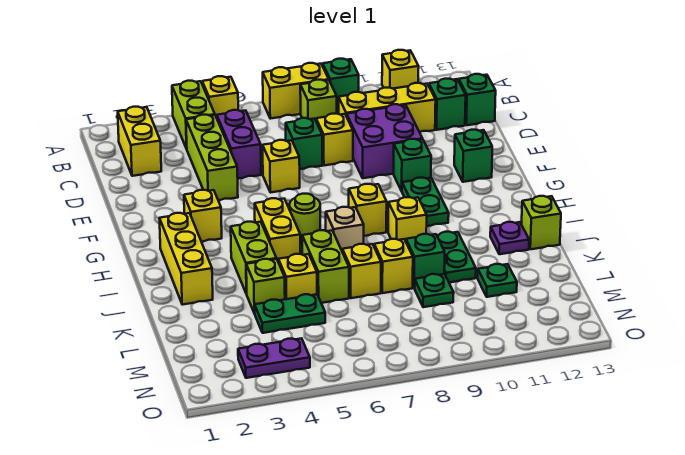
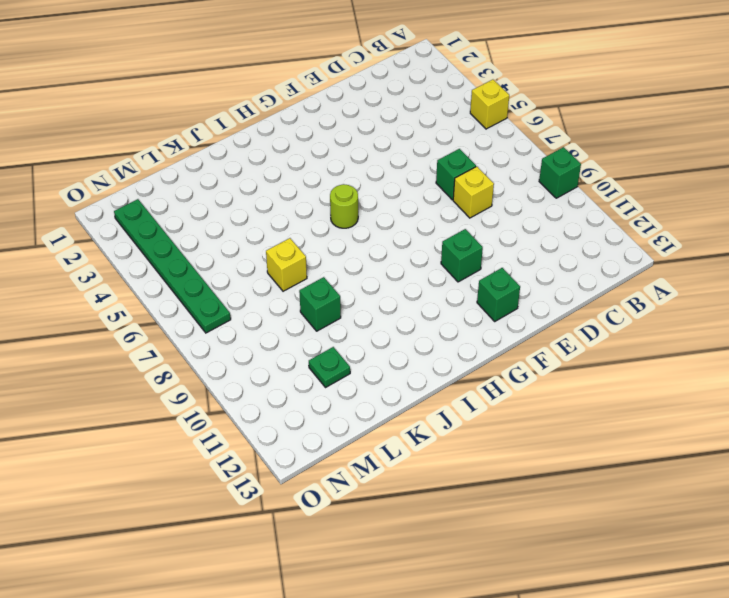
green 1x6 plate [114,199,231,333] -> purple 1x2 plate [238,338,310,378]
none -> lime 1x2 brick [172,81,215,149]
none -> yellow 1x2 brick [263,63,329,119]
none -> yellow 1x1 brick [382,50,419,89]
none -> yellow 1x2 brick [118,107,161,176]

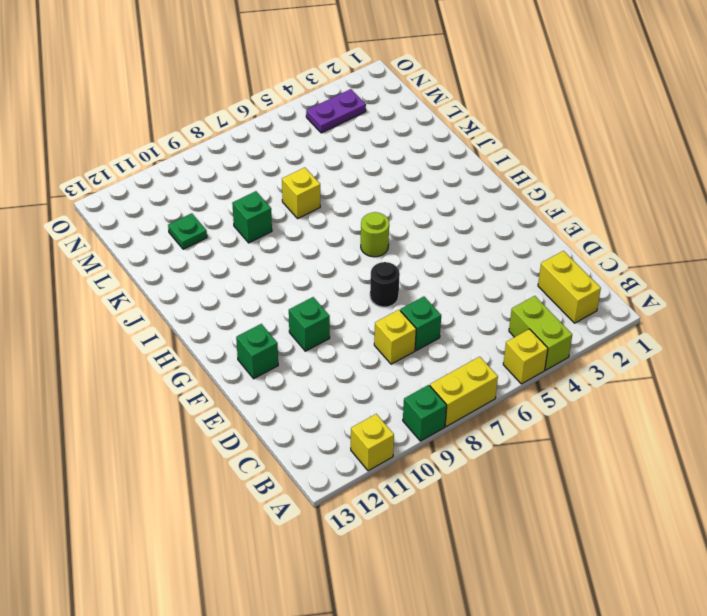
black 1x1 round brick [370,262,400,307] -> none
none -> lime 1x1 brick [300,80,337,120]
none -> lime 1x3 brick [186,115,238,201]
none -> purple 1x2 brick [217,110,261,179]
none -> yellow 1x3 brick [339,83,436,132]

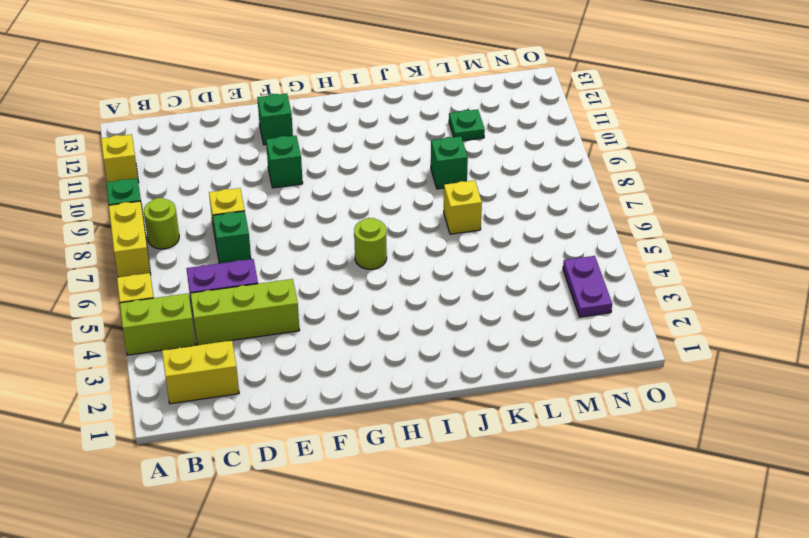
lime 1x1 round brick [144,198,179,249] -> lime 1x1 brick [300,80,337,120]
none -> yellow 1x3 brick [339,83,436,132]
none -> green 1x1 brick [429,79,466,130]
none -> green 1x1 brick [459,74,496,125]
none -> purple 2x2 brick [347,104,423,178]

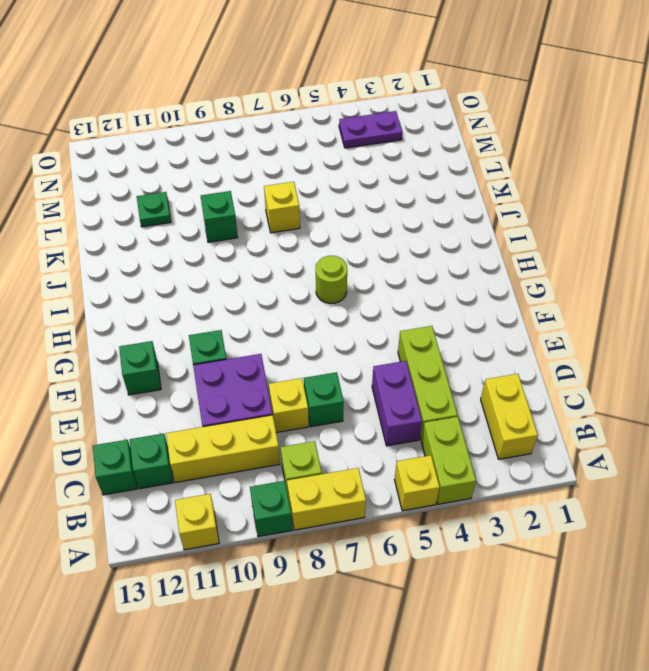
none -> yellow 1x1 brick [263,140,300,193]
none -> yellow 1x1 brick [184,190,222,242]
none -> green 1x2 plate [402,178,449,226]
none -> yellow 1x3 brick [159,213,213,305]

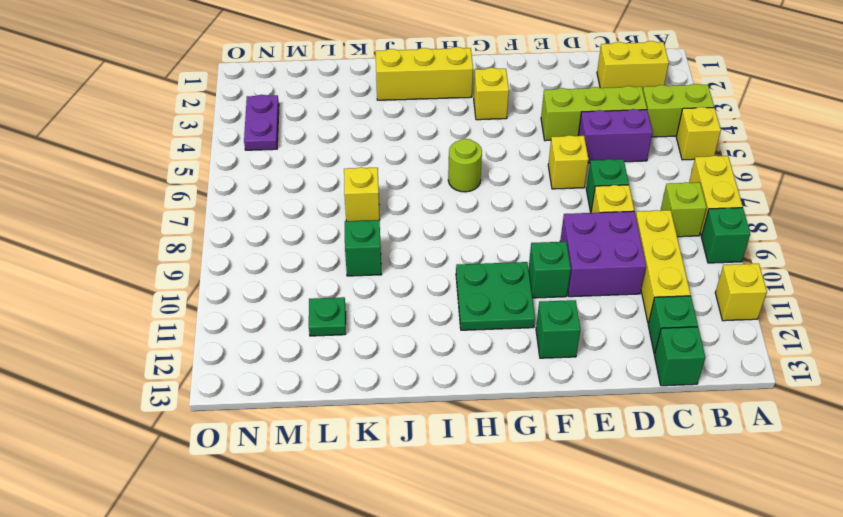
green 2x2 plate [456,262,535,330] -> green 1x2 plate [402,178,449,226]
none -> yellow 1x2 brick [255,198,300,260]
none -> yellow 1x1 brick [349,184,387,236]
none -> lime 1x2 brick [231,222,277,294]
none -> tan 1x1 brick [326,207,364,250]

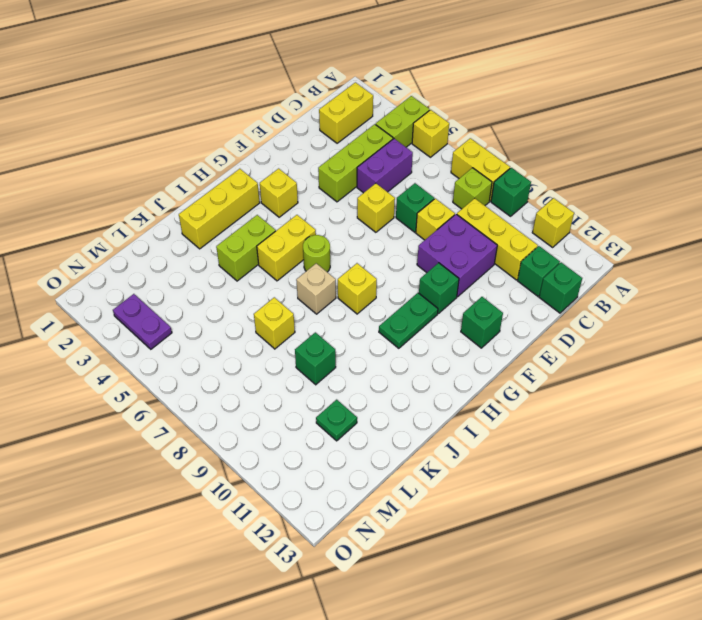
none -> yellow 1x1 brick [388,197,427,241]
none -> lime 1x2 brick [302,230,349,303]
none -> green 1x2 plate [437,231,476,283]
none -> purple 1x1 plate [490,222,529,254]

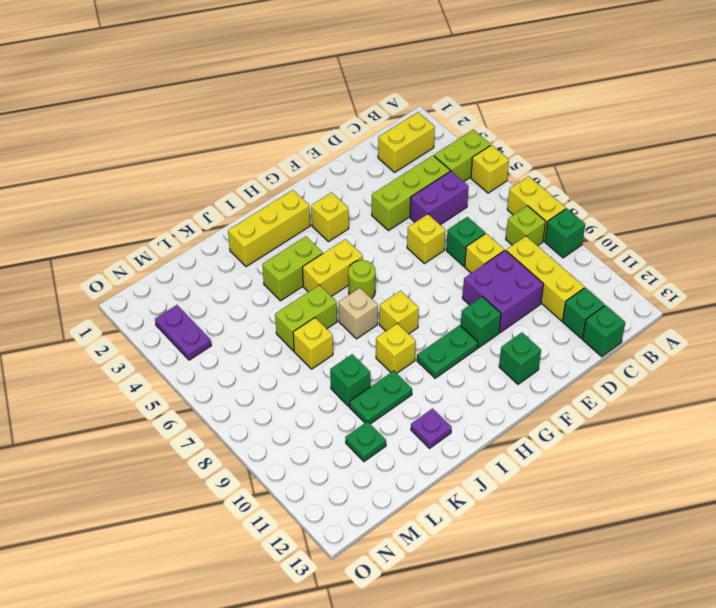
none -> yellow 1x1 brick [382,50,419,89]
none -> lime 1x1 brick [522,196,561,249]
none -> lime 1x1 brick [246,259,285,313]
none -> yellow 1x1 brick [278,254,317,299]

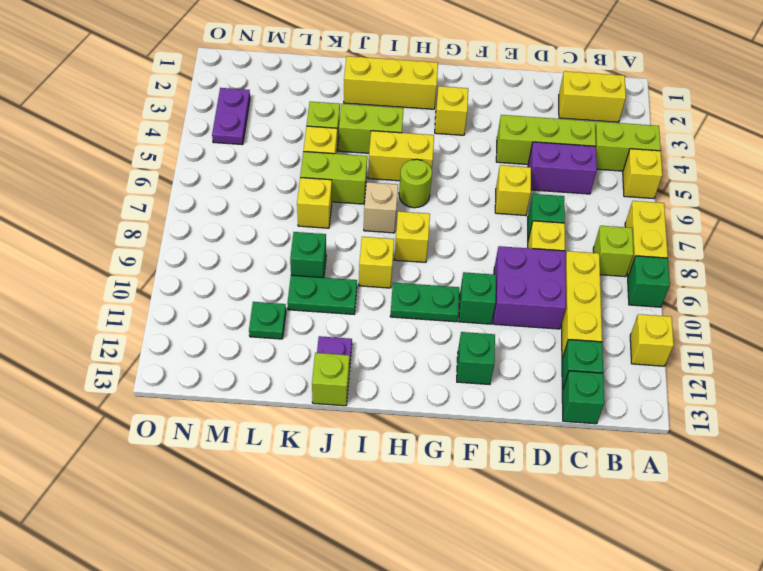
none -> yellow 1x1 brick [374,239,413,293]
none -> green 1x2 plate [254,294,325,333]
none -> green 1x1 plate [415,274,454,307]

